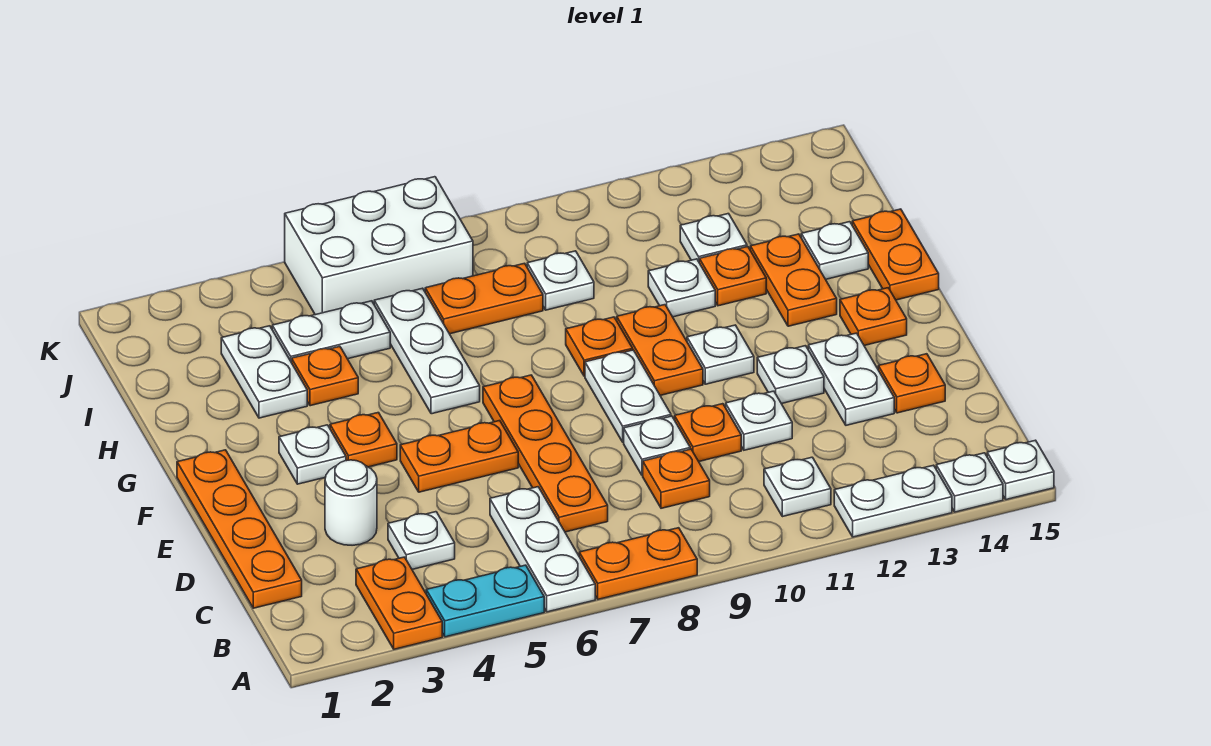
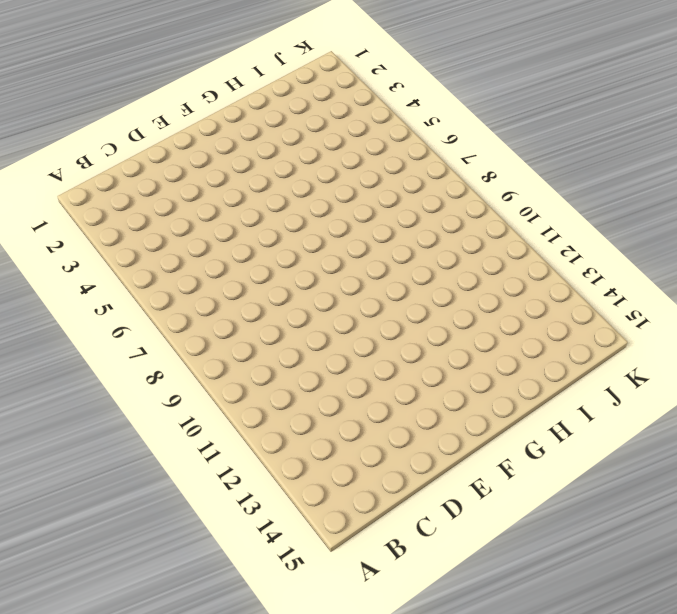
none -> orange 1x2 plate [356,557,442,649]
none -> cyan 1x2 plate [426,565,544,637]
none -> white 1x3 plate [490,487,595,612]
none -> orange 1x2 plate [579,528,697,599]

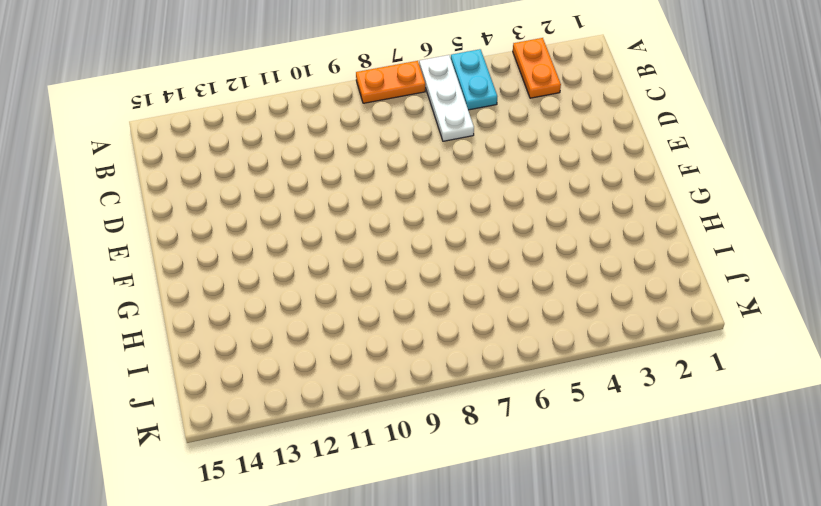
cyan 1x2 plate [451,49,497,110] -> cyan 1x2 plate turned to [426,565,544,637]
none -> white 1x2 plate [834,465,952,537]
none -> white 1x1 plate [936,453,1003,512]
none -> white 1x1 plate [987,440,1054,500]
none -> white 1x1 plate [764,457,831,517]

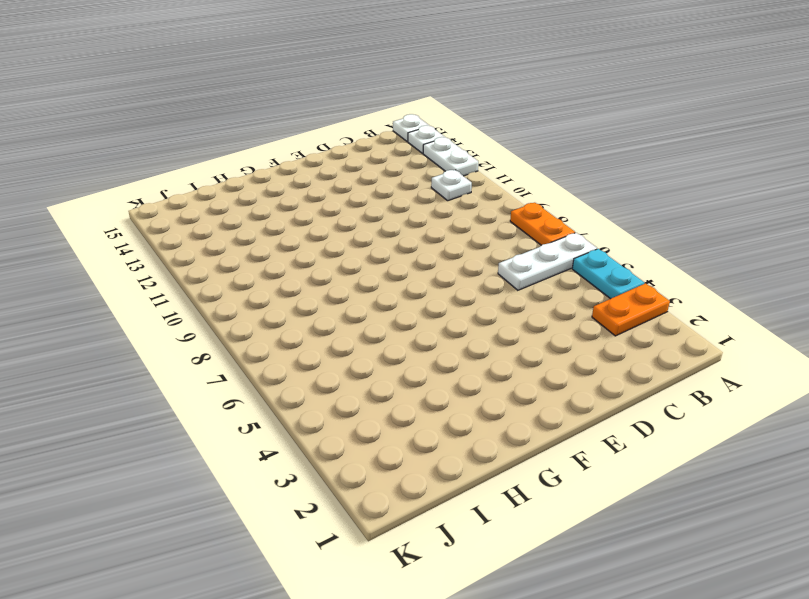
none -> orange 1x4 plate [177,450,302,608]
none -> white 1x1 plate [388,512,455,569]
none -> orange 1x4 plate [483,375,608,532]
none -> orange 1x1 plate [643,449,710,508]

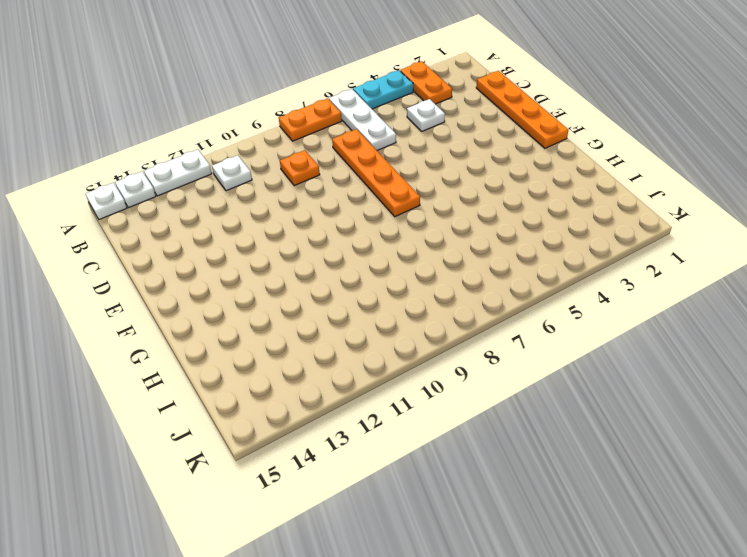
none -> white 1x1 round brick [325,460,377,545]
none -> white 1x1 plate [624,416,690,475]
none -> orange 1x1 plate [675,404,741,461]
none -> white 1x1 plate [726,391,792,450]

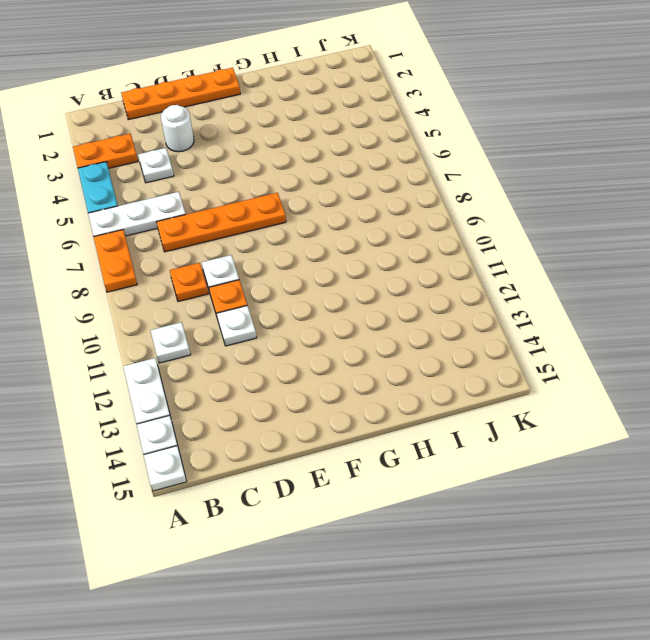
none -> white 1x2 plate [808,333,894,425]
none -> orange 1x1 plate [878,354,945,413]
none -> orange 1x2 plate [400,421,518,492]
none -> white 1x2 plate [585,350,671,442]

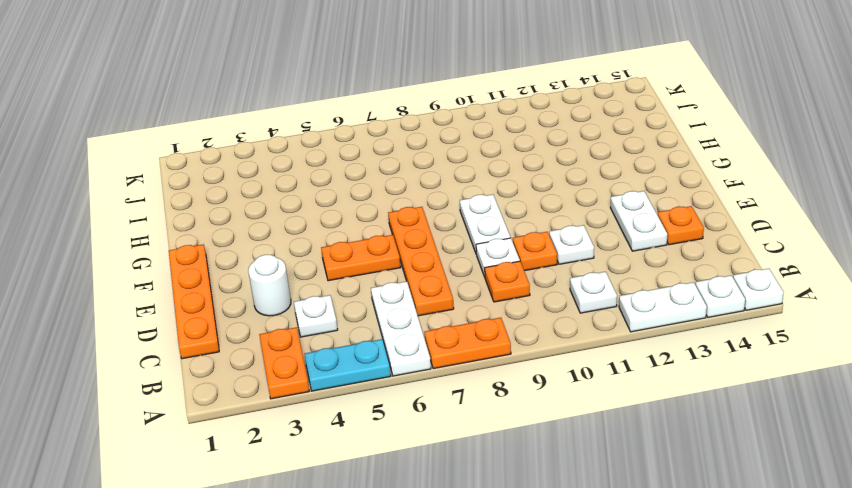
none -> white 1x1 plate [757,346,824,404]
none -> white 1x1 plate [279,425,346,484]
none -> orange 1x1 plate [330,413,397,467]
none -> orange 1x2 plate [617,305,703,395]

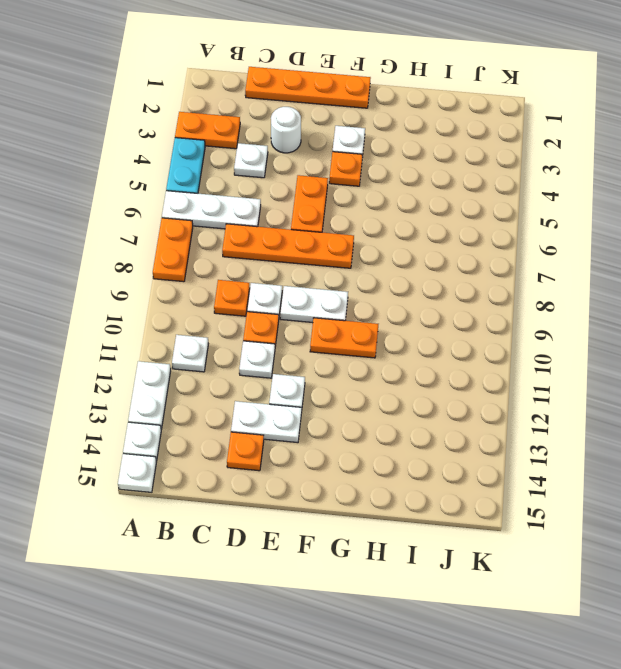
none -> white 1x1 plate [687,325,754,384]
none -> orange 1x1 plate [840,288,907,346]
none -> white 1x3 plate [374,288,480,414]
none -> orange 1x1 plate [566,317,633,376]

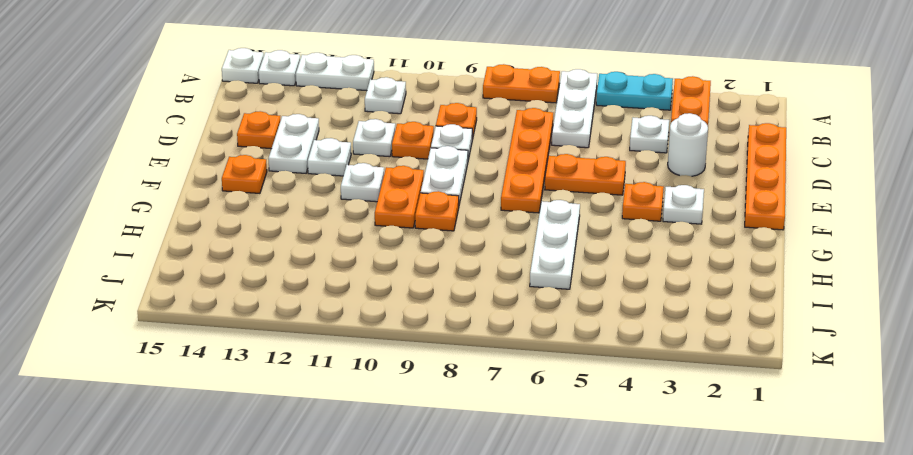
none -> orange 1x2 plate [750,234,837,326]
none -> orange 1x2 plate [852,209,939,300]
none -> white 1x2 plate [221,326,307,418]
none -> orange 1x1 plate [292,346,358,406]

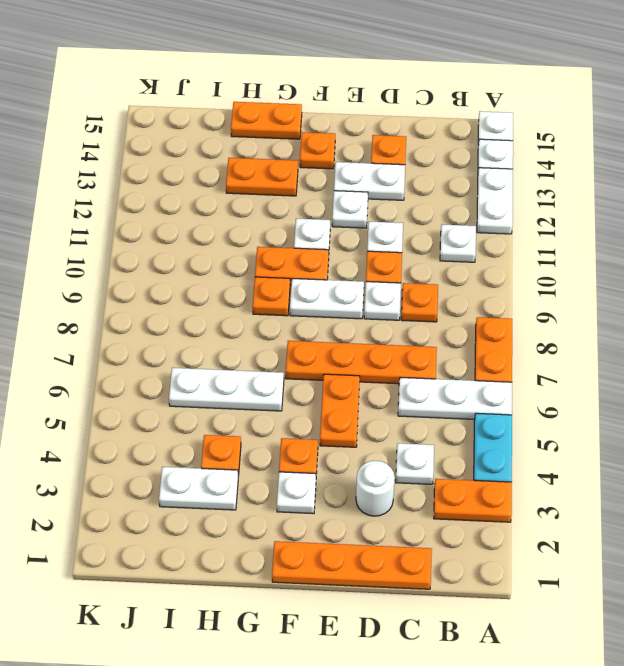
none -> white 1x1 plate [648,259,715,317]
none -> orange 1x1 plate [699,247,766,306]
none -> white 1x1 plate [801,222,868,279]
none -> white 1x2 plate [272,301,390,363]

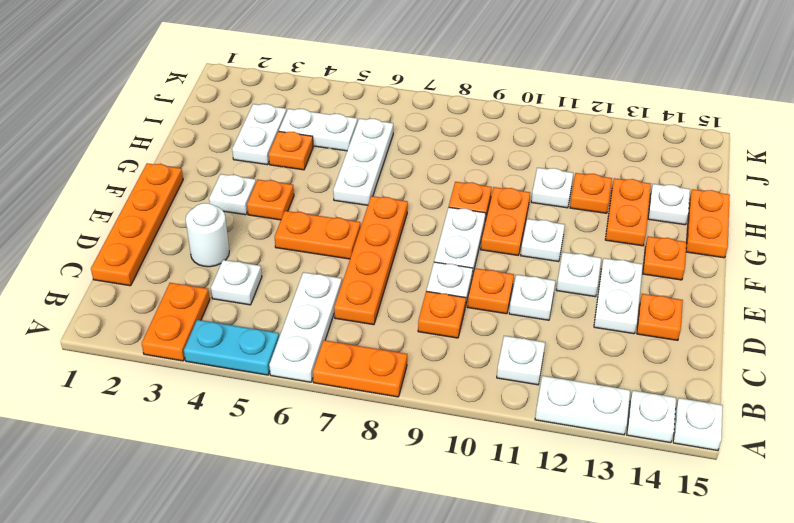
none -> orange 1x2 plate [425,263,543,334]
none -> white 1x1 plate [527,251,594,310]
none -> white 1x1 plate [680,214,747,261]
none -> white 2x3 brick [285,177,473,315]

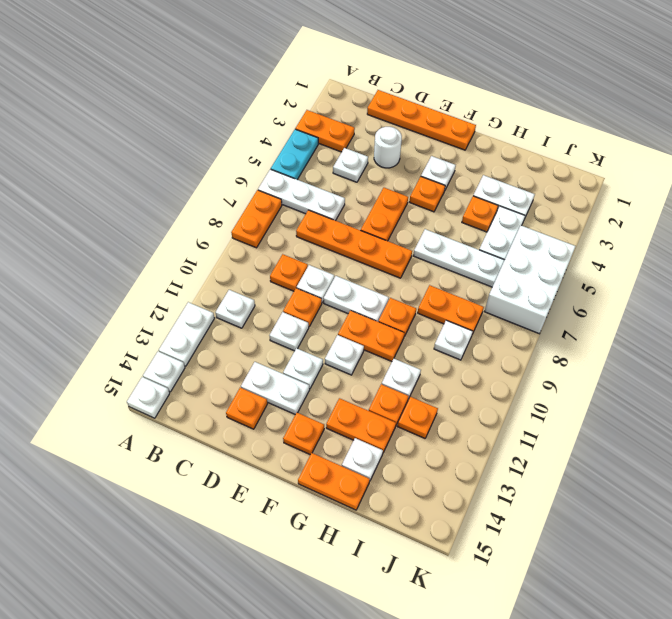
orange 1x2 plate [418,285,484,334] -> orange 1x2 plate turned to [425,263,543,334]
orange 1x1 plate [397,397,438,438] -> white 1x1 plate [680,214,747,261]

